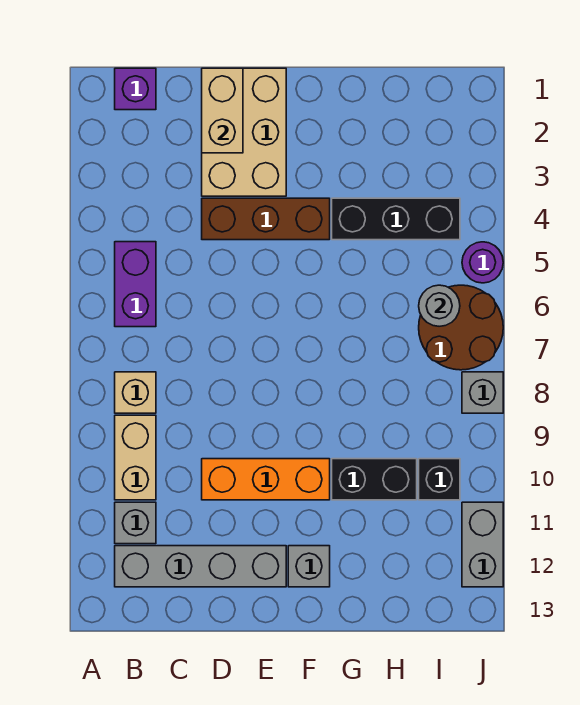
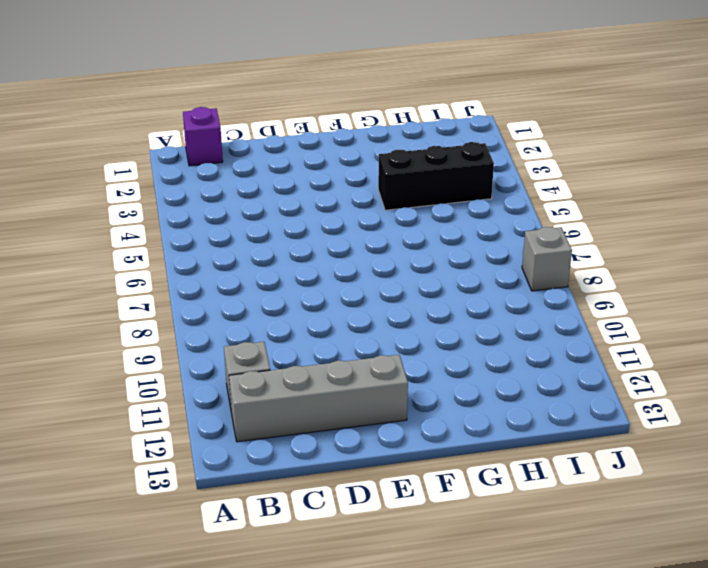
none -> purple 1x2 brick [115,242,156,327]
none -> tan 1x1 brick [115,372,156,413]
none -> tan 1x2 brick [115,415,156,500]

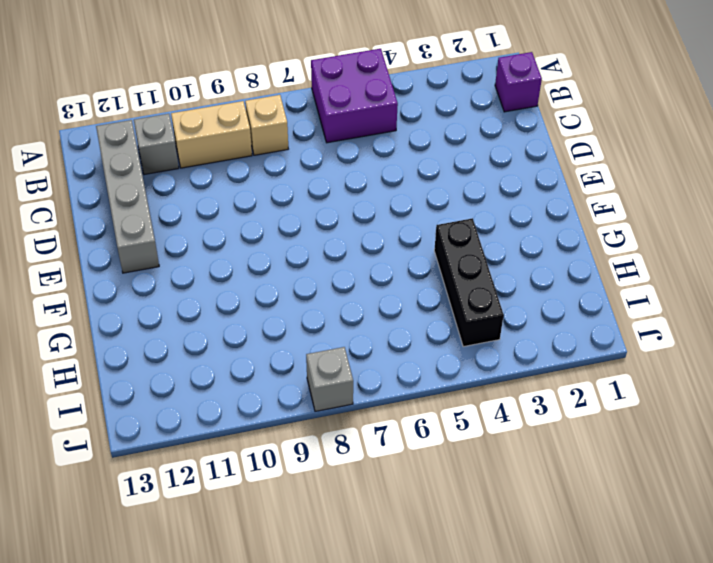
purple 2x2 brick [311,49,398,143] -> purple 1x2 brick [115,242,156,327]
none -> tan 2x3 brick [202,68,286,196]
none -> brown 1x3 brick [202,198,330,240]
none -> orange 1x3 brick [202,459,330,500]

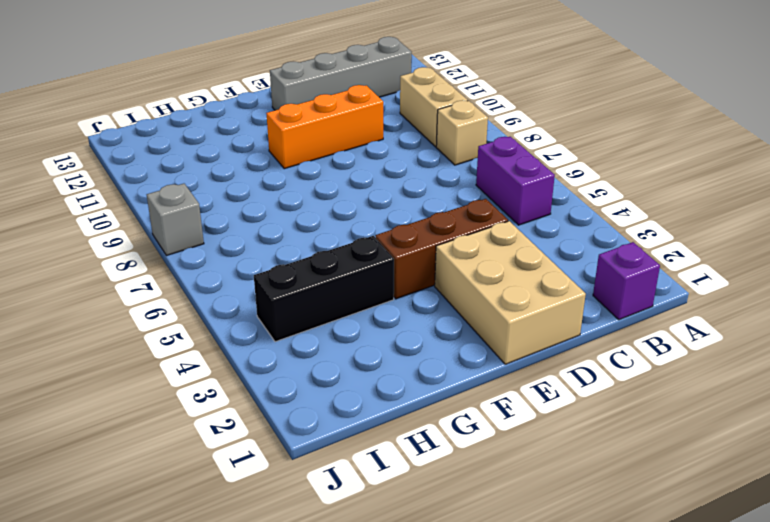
none -> grey 1x1 brick [115,502,156,544]
none -> grey 1x1 brick [288,546,330,587]
none -> black 1x2 brick [332,459,417,500]

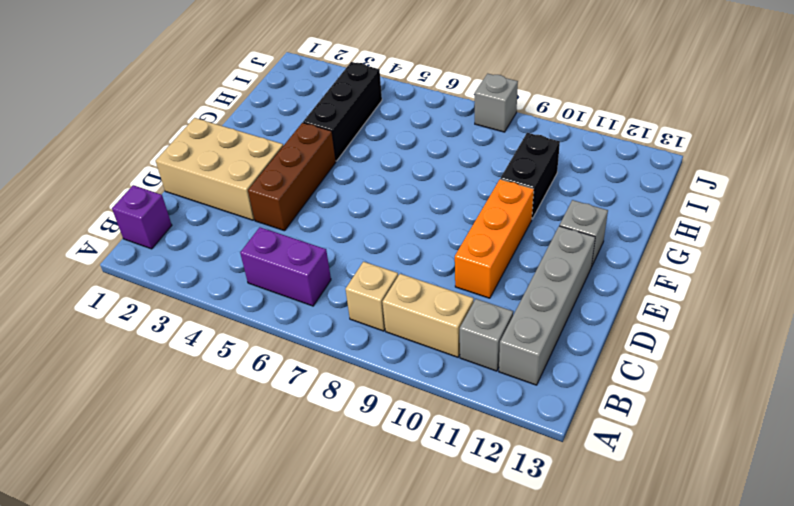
none -> brown 2x2 round brick [419,285,503,370]
none -> black 1x1 brick [419,459,460,500]
none -> purple 1x1 round brick [462,242,503,283]

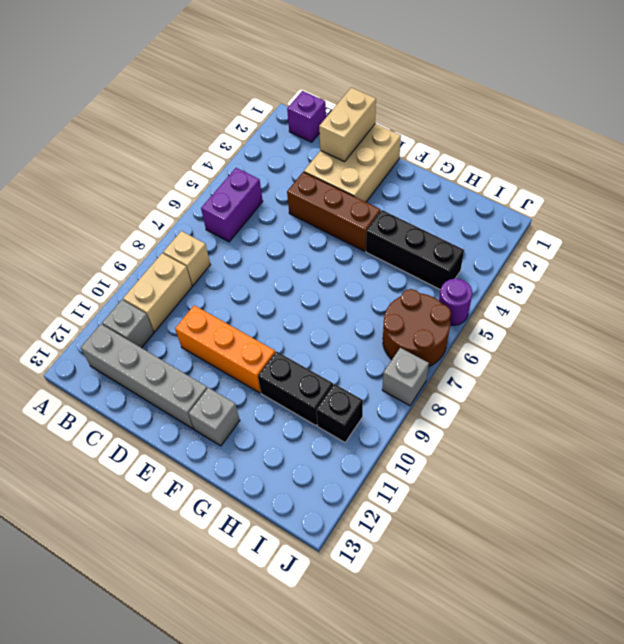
none -> grey 1x2 brick [462,502,503,587]
none -> grey 1x1 round brick [419,285,460,326]

